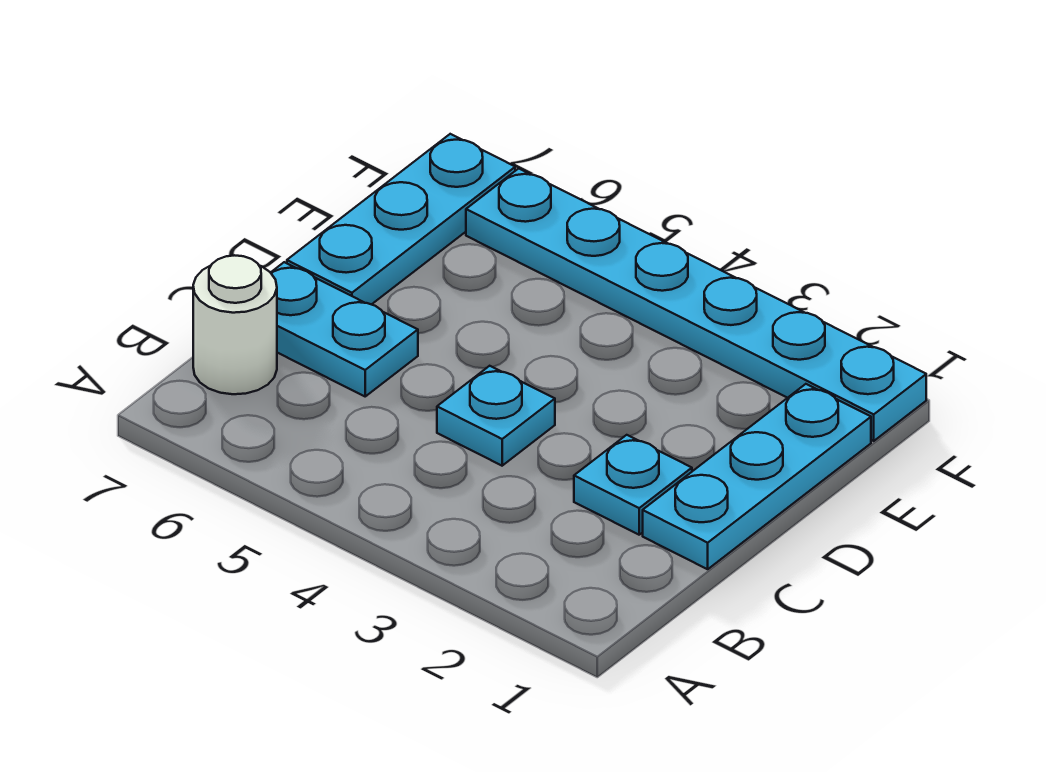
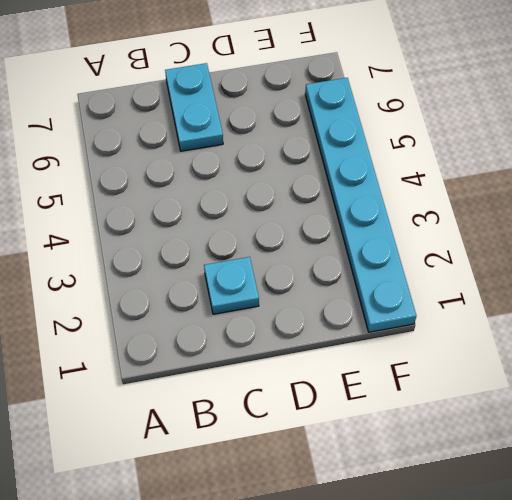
none -> white 1x1 round brick [193,255,277,394]
none -> cyan 1x3 plate [643,384,871,569]

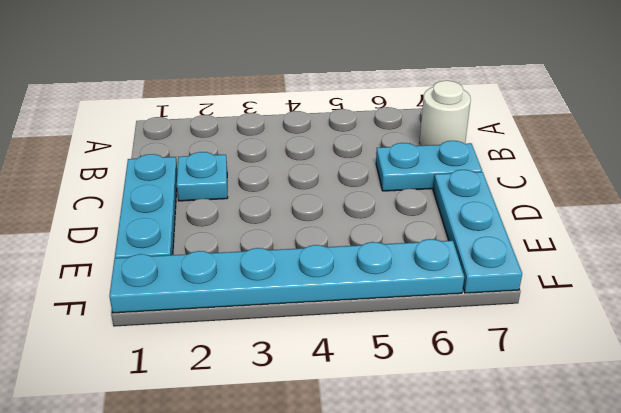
none -> cyan 1x1 plate [437,366,555,466]

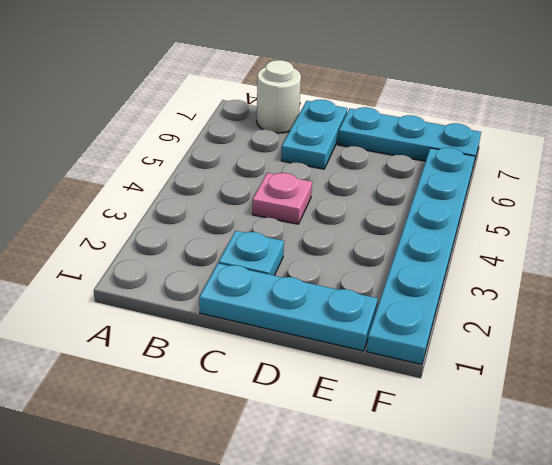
pink 1x1 plate [252,173,312,224] -> cyan 1x1 plate [437,366,555,466]

